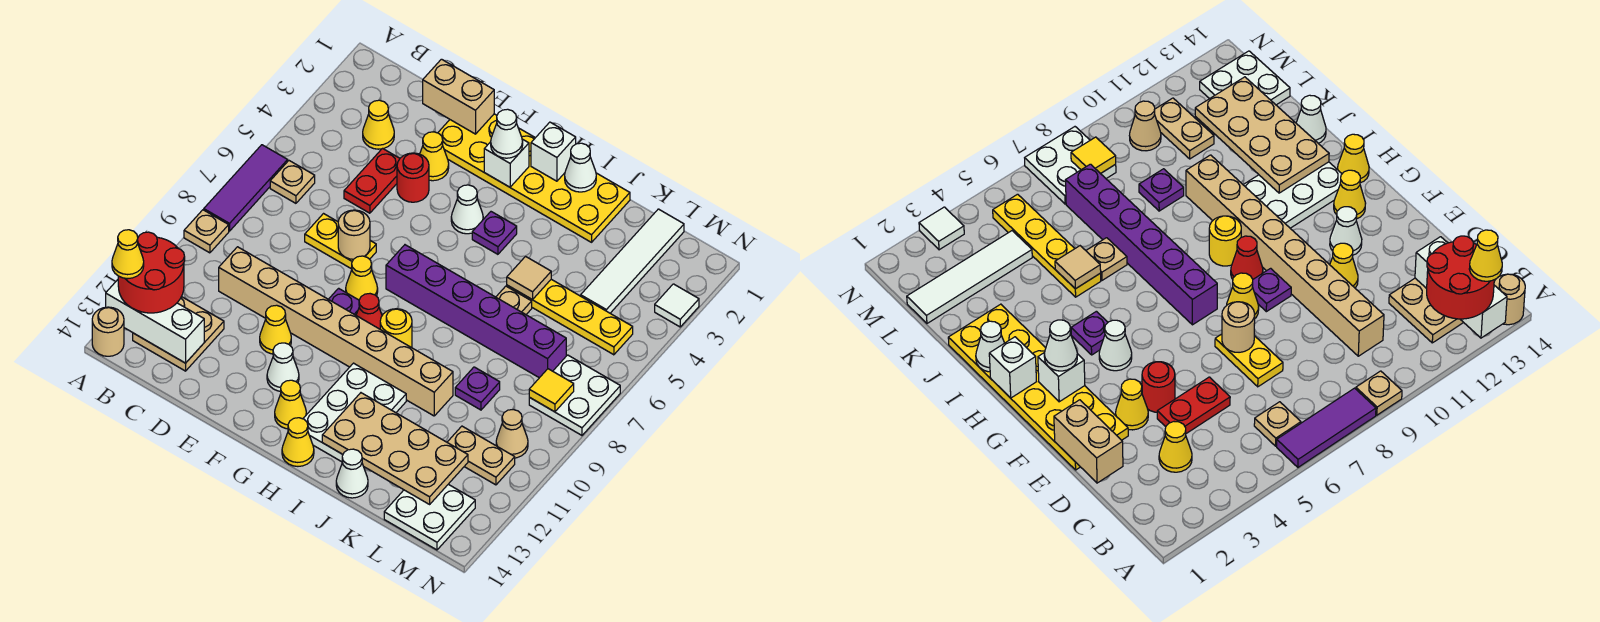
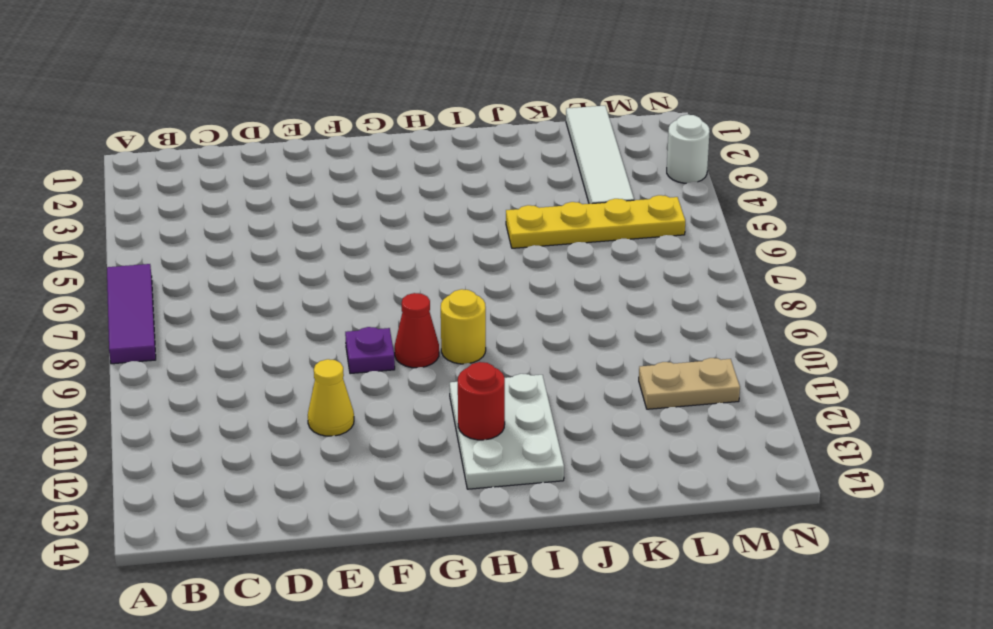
red 1x1 round brick [458,362,505,440] -> red 1x1 round brick moved to [397,153,429,202]
white 1x1 round brick [667,115,710,183] -> white 1x1 tile [655,284,699,327]
none -> tan 1x1 plate [184,210,229,253]
none -> tan 1x1 round brick [92,307,124,356]
none -> tan 1x1 plate [270,161,315,203]
none -> tan 2x2 plate [133,297,224,371]

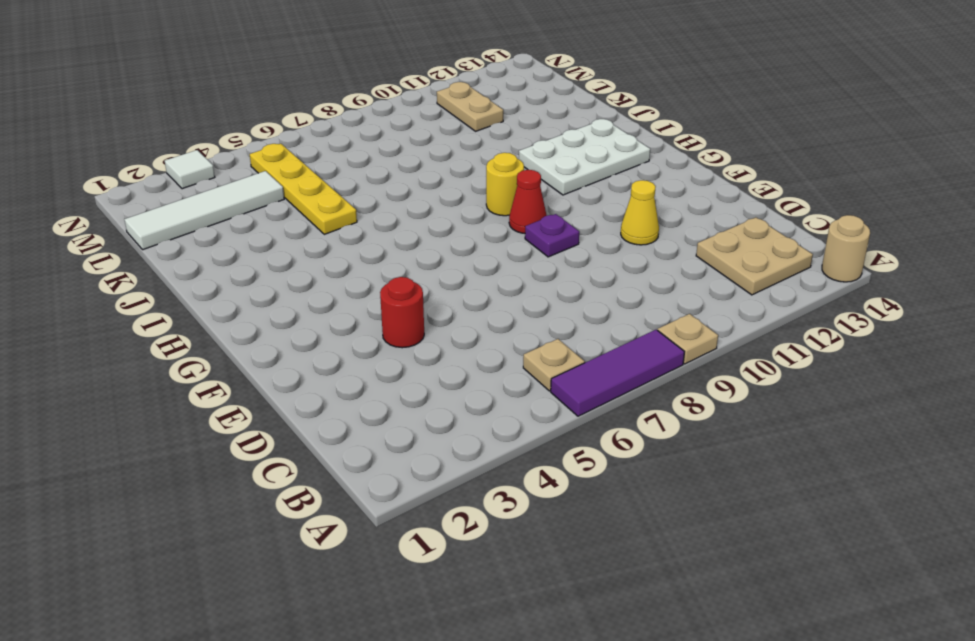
none -> yellow 1x1 cone [363,100,394,149]
none -> tan 1x8 brick [219,247,453,416]
none -> red 1x2 plate [344,149,400,213]
none -> yellow 1x2 plate [305,214,376,269]

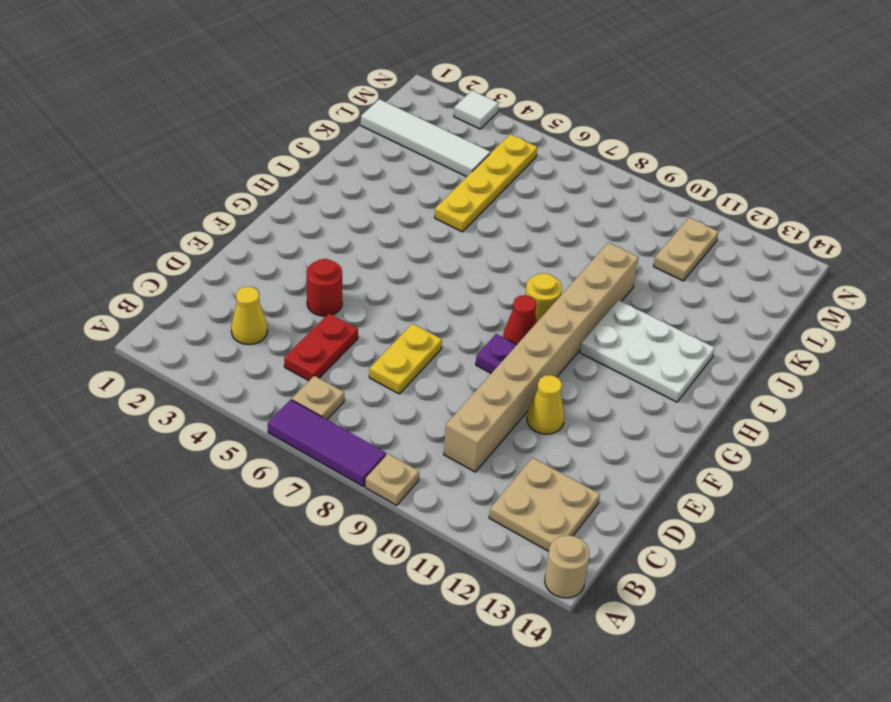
red 1x2 plate [284,314,358,381] -> red 1x2 plate turned to [344,149,400,213]
none -> yellow 2x6 plate [438,114,630,242]
none -> yellow 1x1 cone [420,132,449,181]
none -> yellow 1x1 cone [346,256,378,300]
none -> white 1x1 cone [267,343,299,391]

